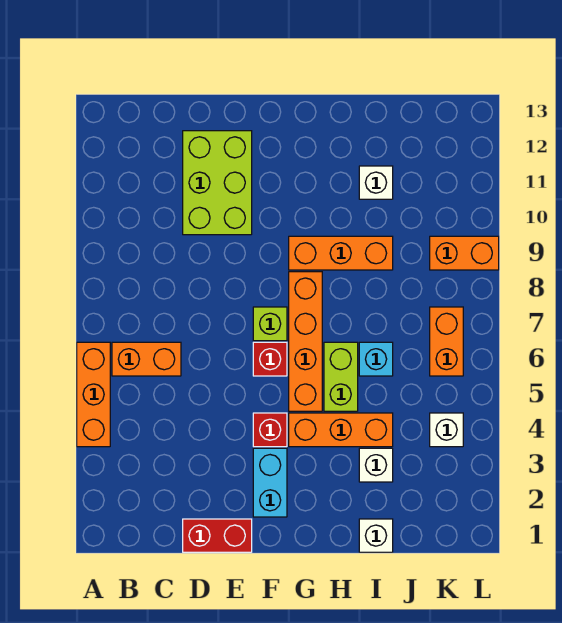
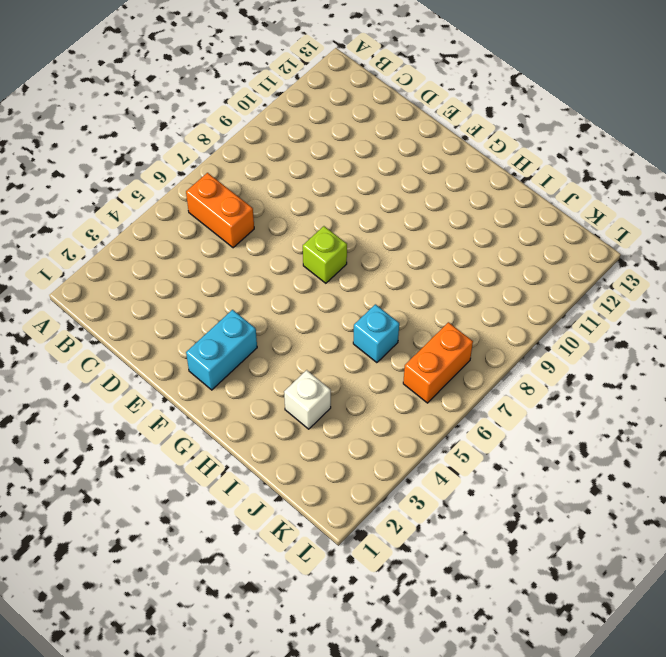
none -> orange 1x3 brick [77,342,110,447]
none -> red 1x2 brick [183,519,252,552]
none -> lime 2x3 brick [183,131,252,235]

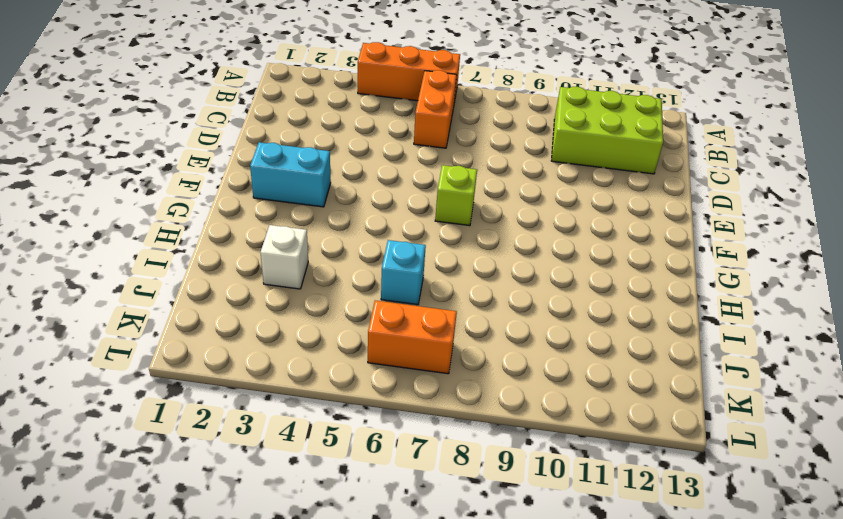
lime 2x3 brick [552,87,663,174] -> lime 2x3 brick moved to [183,131,252,235]
none -> red 1x2 brick [183,519,252,552]
none -> red 1x1 brick [253,413,287,447]
none -> red 1x1 brick [253,342,287,376]

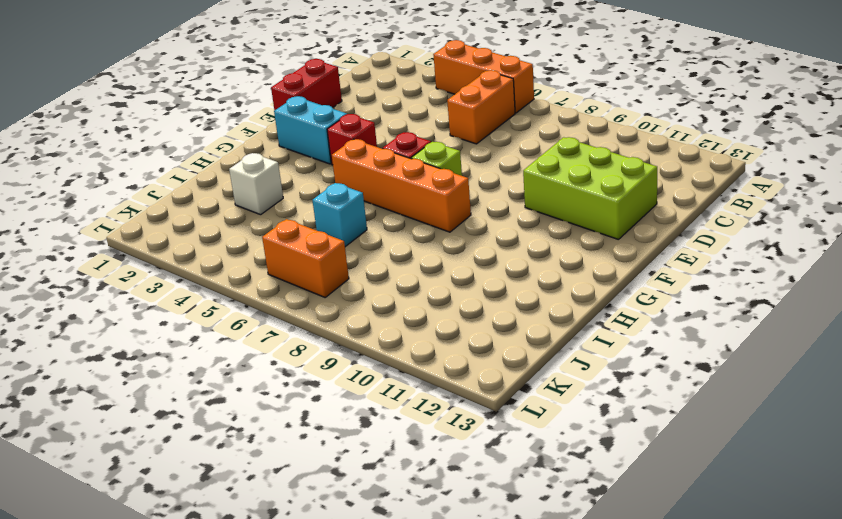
none -> orange 1x3 brick [289,413,393,447]
none -> orange 1x3 brick [289,236,393,270]
none -> lime 1x2 brick [324,342,358,411]

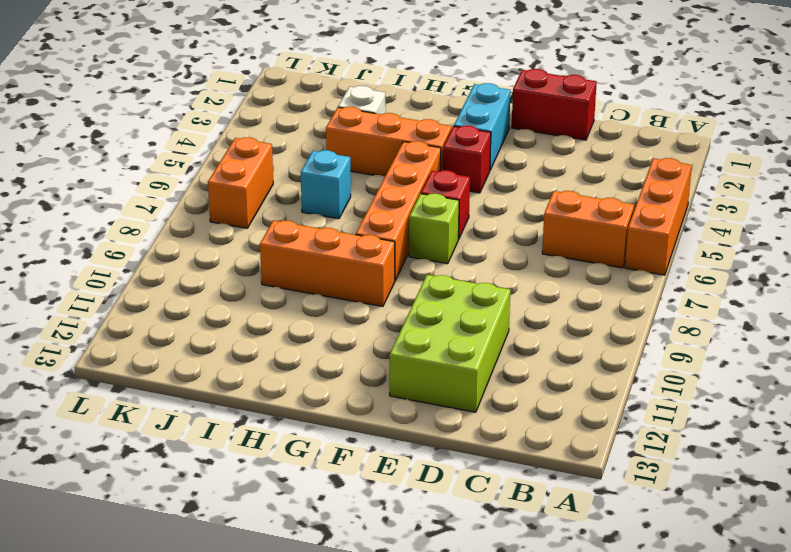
none -> lime 1x2 brick [324,342,358,411]
none -> white 1x1 brick [359,519,393,552]
none -> white 1x1 brick [359,166,393,199]

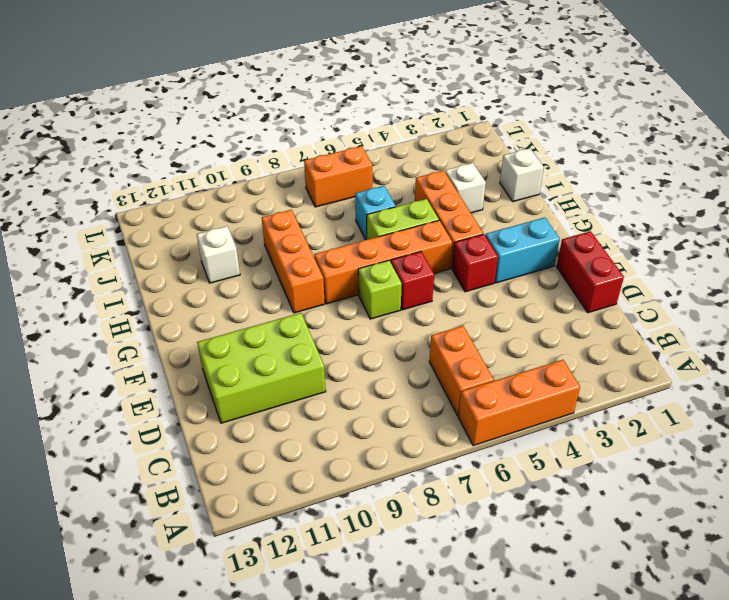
none -> white 1x1 brick [430,413,463,447]
none -> orange 1x2 brick [430,236,499,270]

